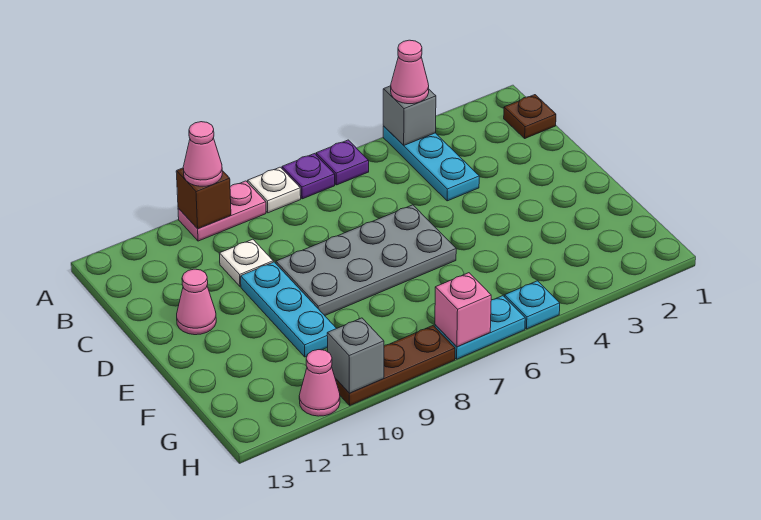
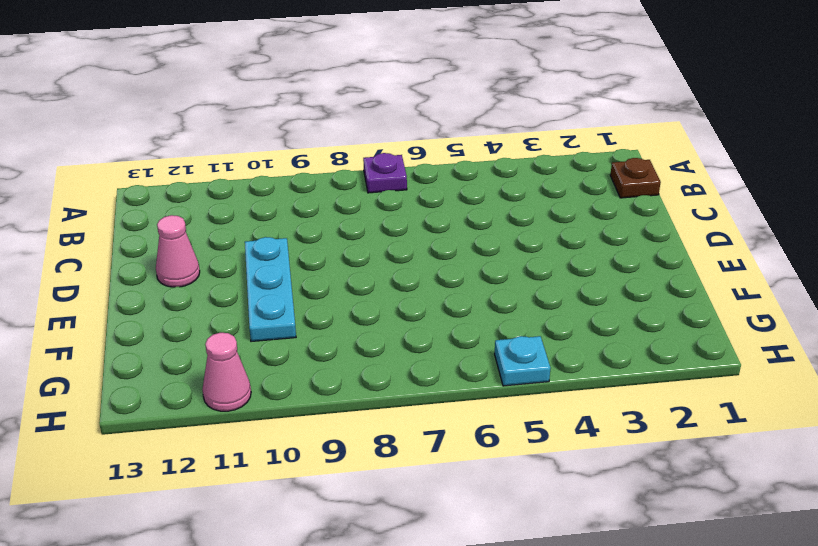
none -> cyan 1x3 plate [383,126,479,201]
none -> purple 1x1 plate [316,140,369,185]
none -> white 1x1 plate [248,167,301,213]

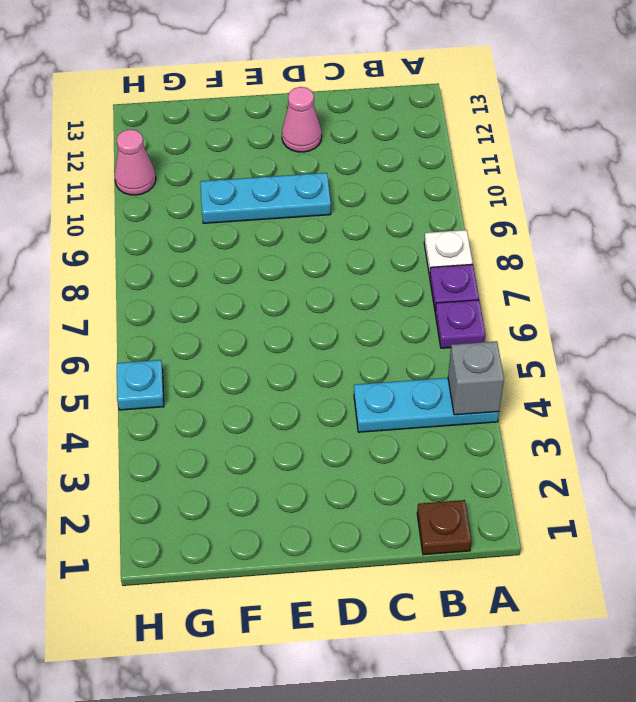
none -> pink 1x2 plate [178,181,266,241]
none -> white 1x1 plate [219,239,273,286]
none -> grey 2x4 plate [276,205,456,315]

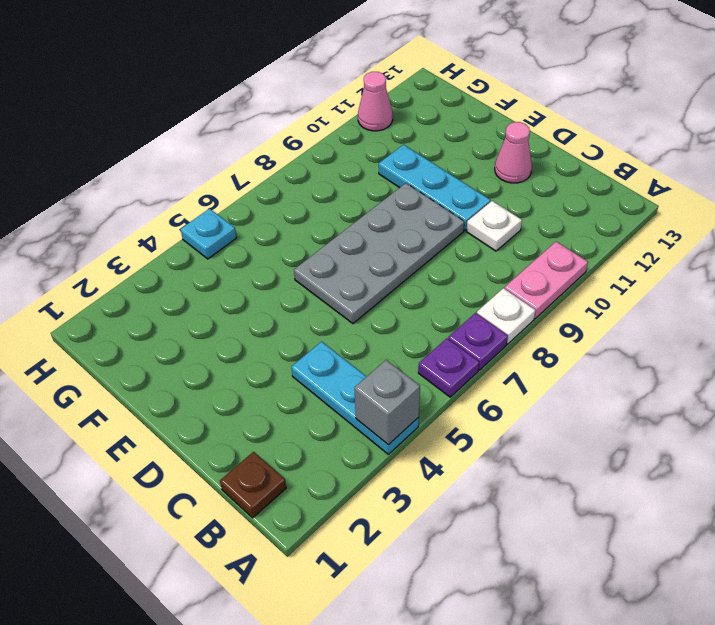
none -> cyan 1x2 plate [435,296,525,359]
none -> brown 1x3 plate [335,326,455,405]
none -> brown 1x1 brick [176,168,231,229]

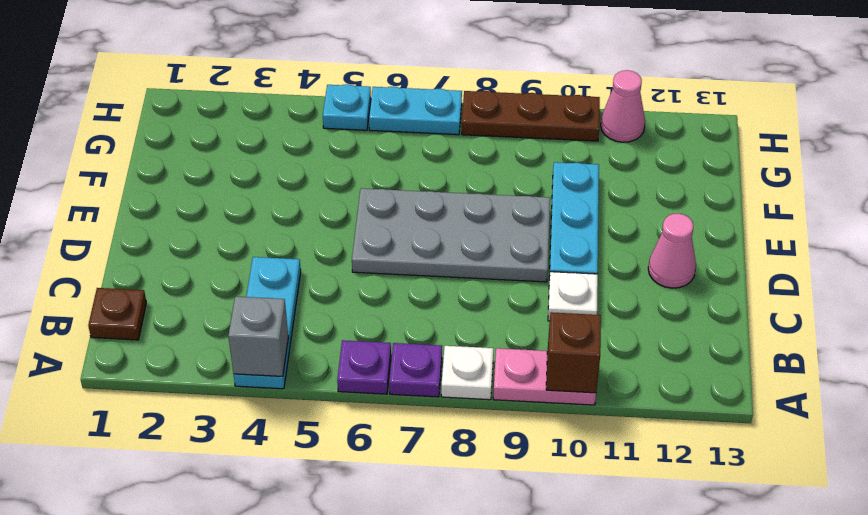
none -> pink 1x1 brick [435,273,491,347]
none -> grey 1x1 brick [327,318,384,393]
none -> pink 1x1 cone [391,40,429,104]

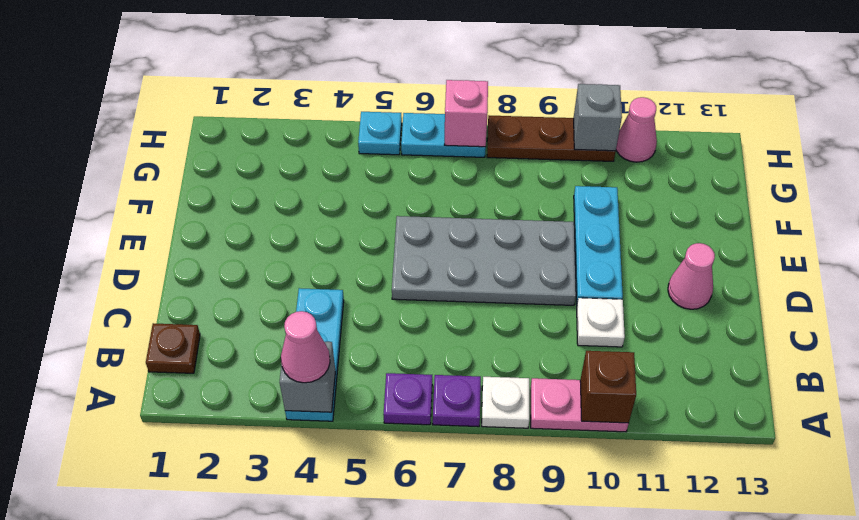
none -> pink 1x1 cone [183,122,222,186]

